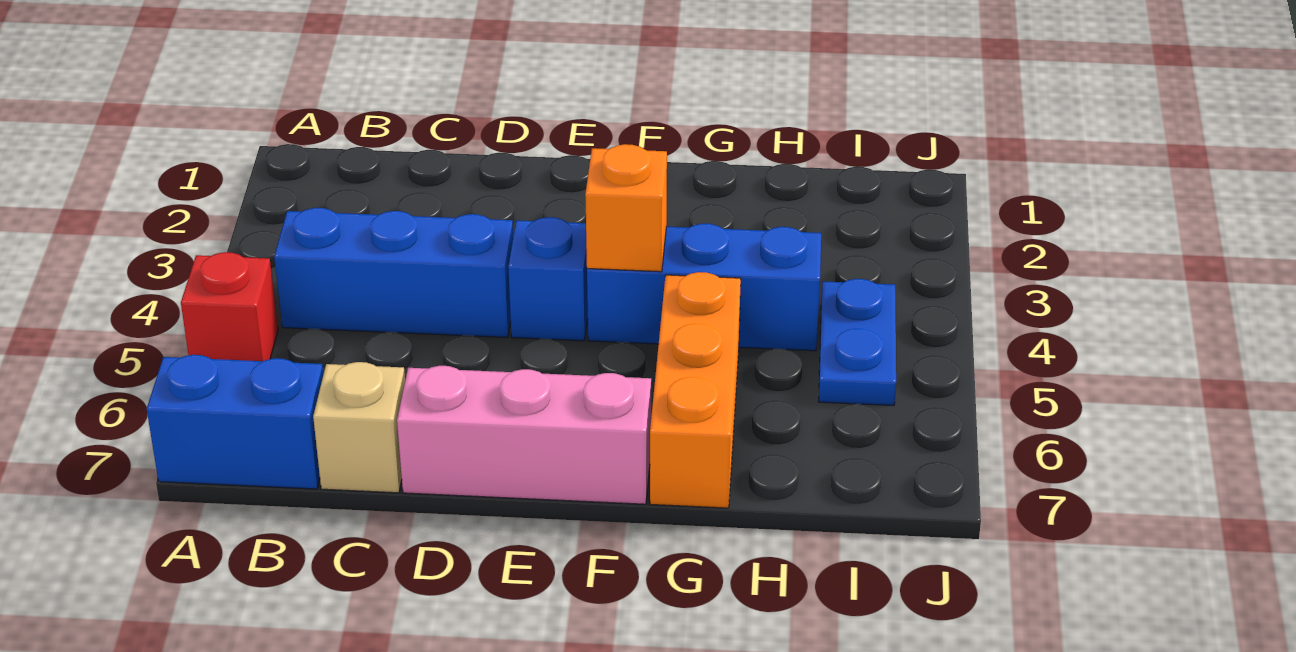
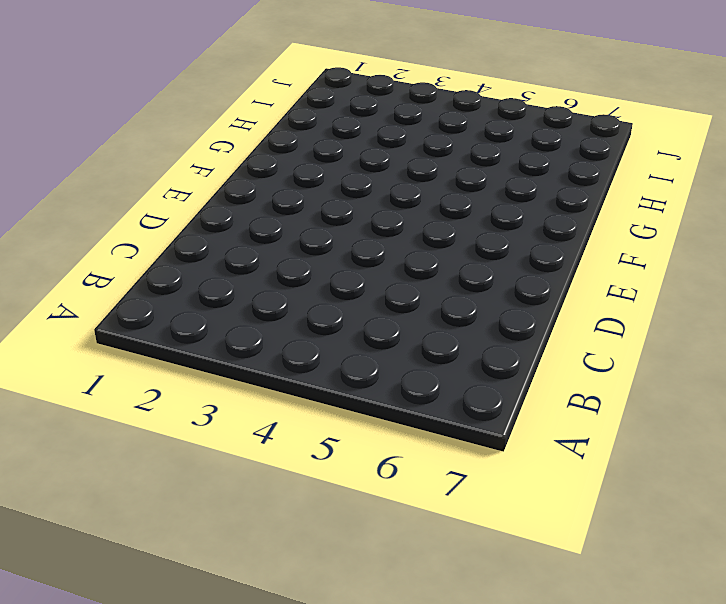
none -> red 1x1 brick [181,252,278,361]
none -> blue 1x2 brick [147,355,323,489]

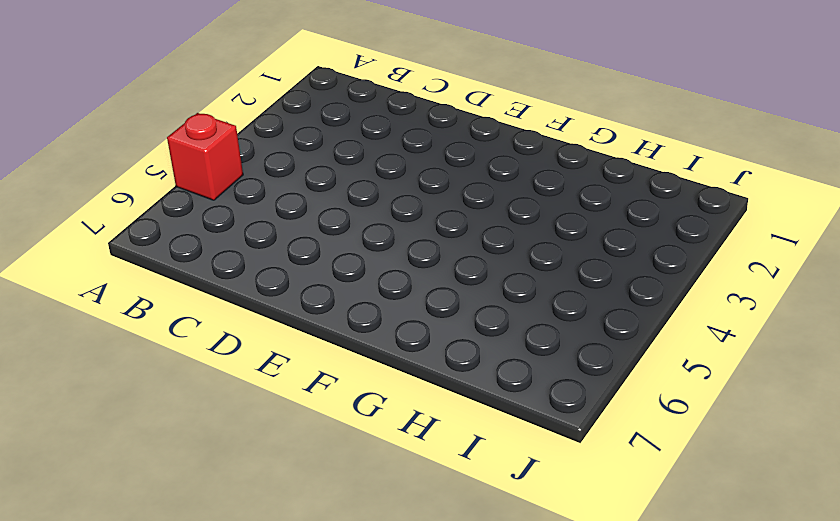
none -> blue 1x2 brick [147,355,323,489]
none -> blue 1x3 brick [274,208,513,337]

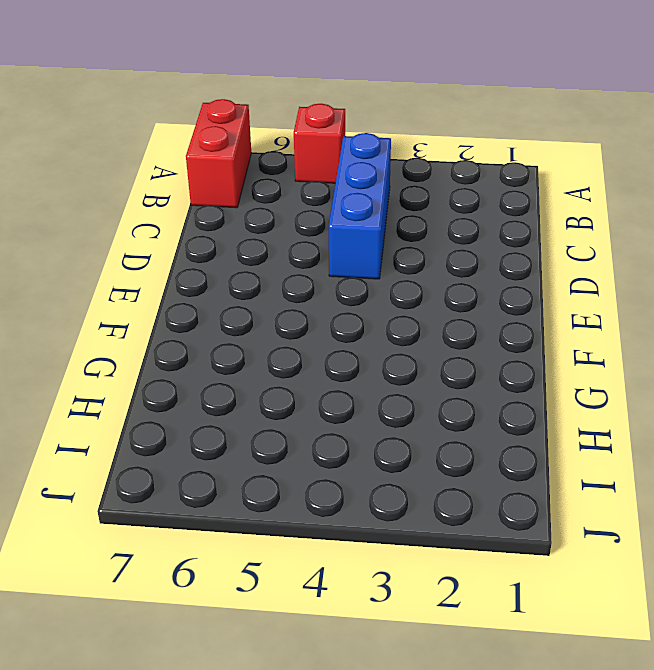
red 1x2 brick [186,99,251,208] -> blue 1x2 brick [147,355,323,489]
none -> tan 1x1 brick [313,362,405,493]
none -> pink 1x3 brick [397,366,651,504]

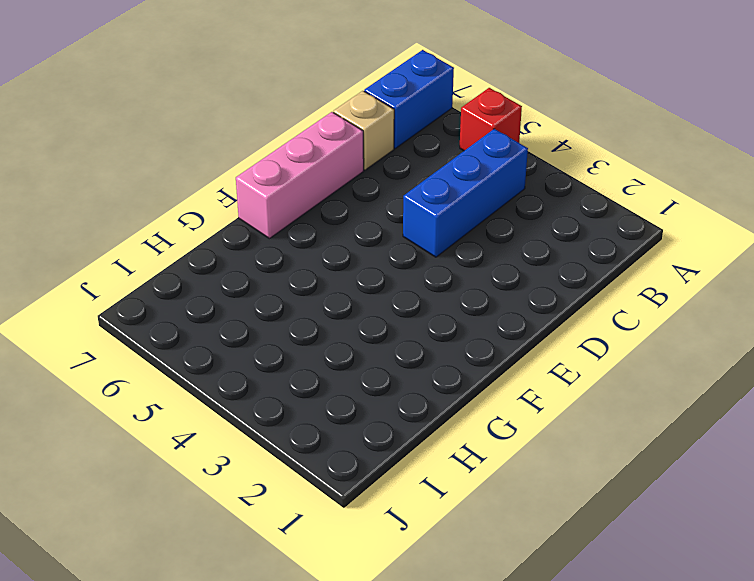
none -> blue 1x1 brick [508,217,588,341]
none -> blue 1x3 brick [587,224,821,351]

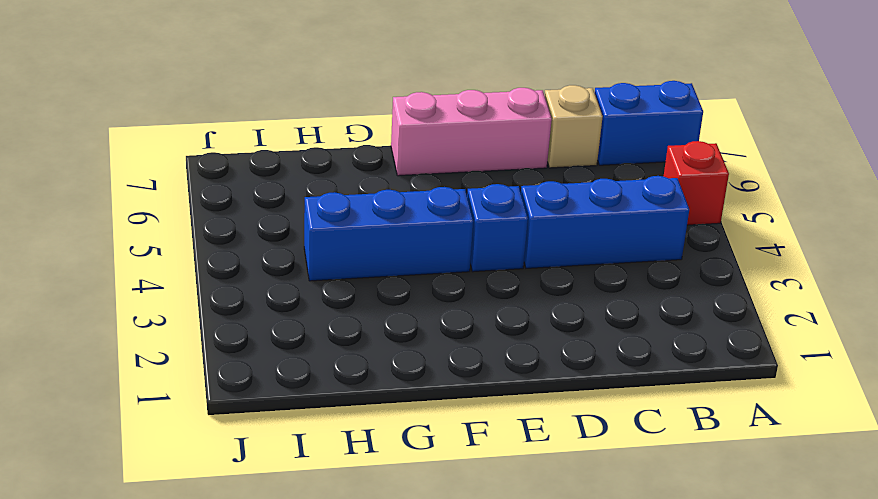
none -> orange 1x3 brick [650,272,741,508]
none -> blue 1x2 plate [819,279,896,406]

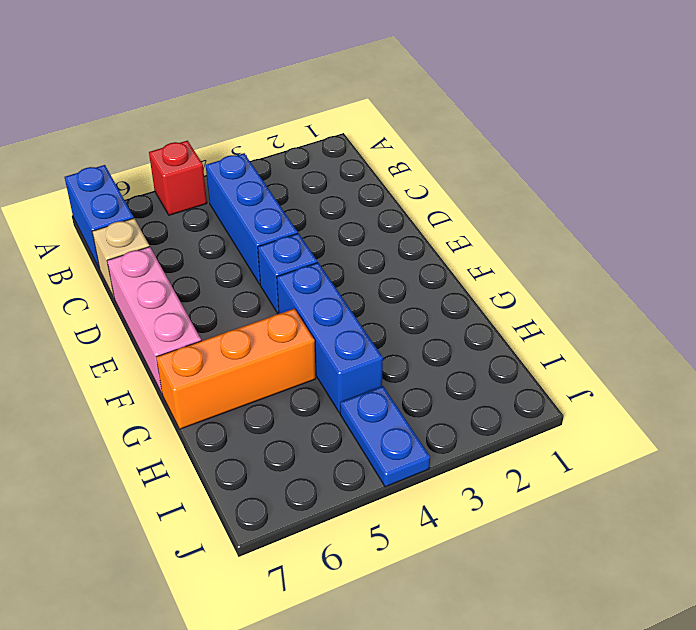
blue 1x2 plate [340,386,430,487] -> blue 1x2 plate turned to [819,279,896,406]
none -> orange 1x1 brick [585,144,667,272]

